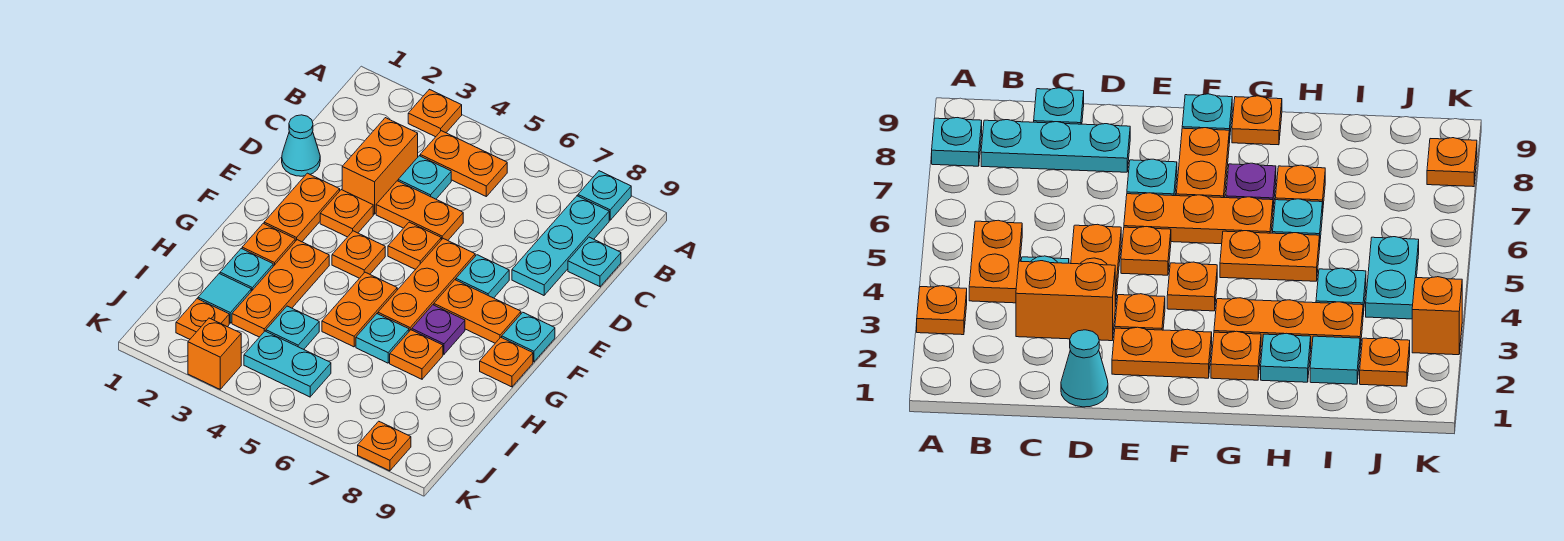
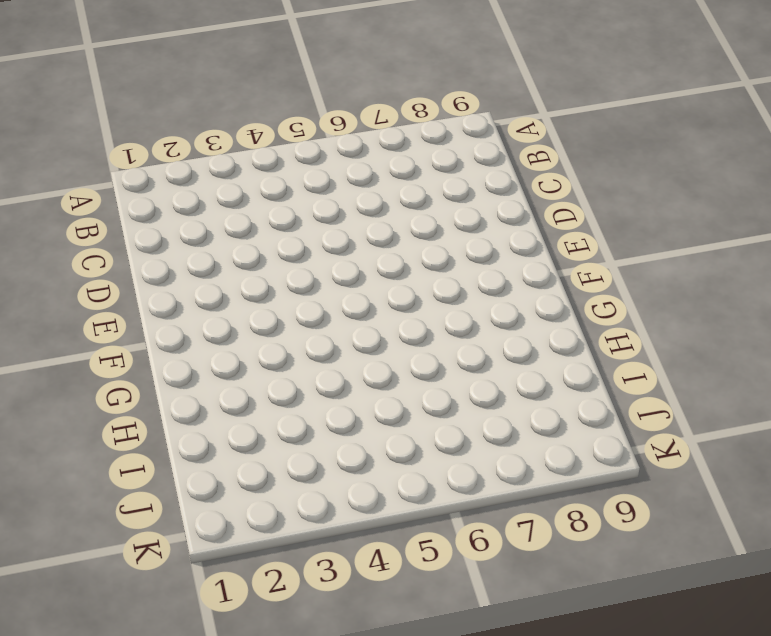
none -> orange 1x1 plate [408,89,462,137]
none -> cyan 1x1 plate [578,171,631,220]
none -> orange 1x2 plate [420,131,507,196]
none -> cyan 1x3 plate [512,196,609,295]

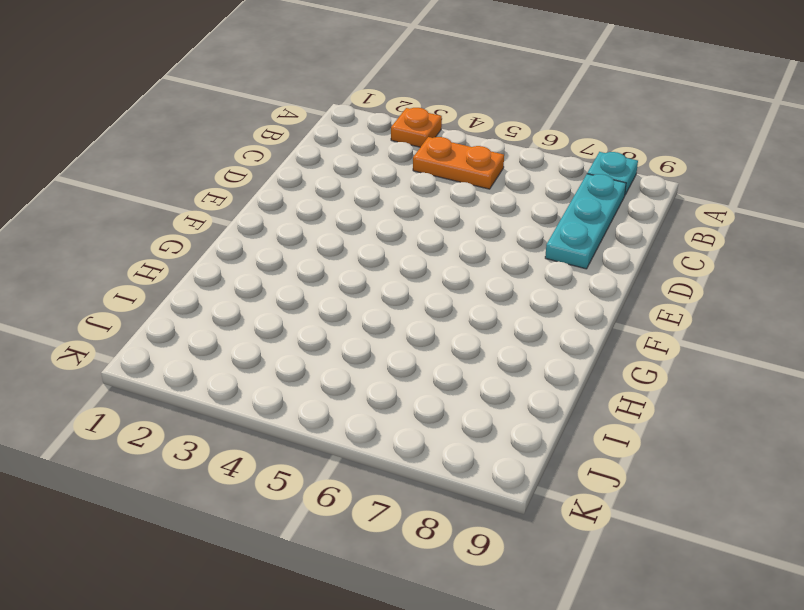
none -> orange 1x2 brick [342,118,418,214]
none -> cyan 1x1 plate [398,156,451,199]
none -> cyan 1x1 plate [568,237,621,287]
none -> cyan 1x1 cone [282,115,320,176]

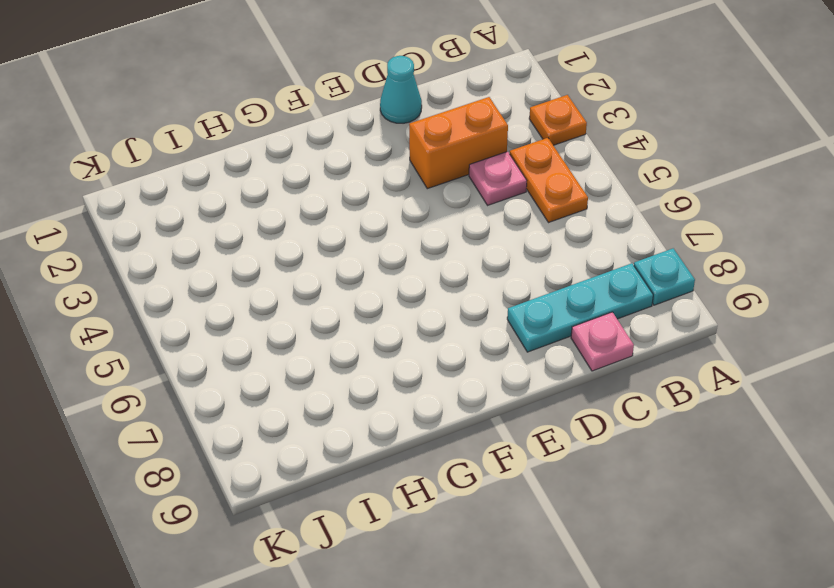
pink 1x1 plate [469,152,527,205] -> cyan 1x1 plate [398,156,451,199]
pink 1x1 plate [571,312,634,371] -> cyan 1x1 plate [568,237,621,287]
none -> orange 1x2 plate [376,181,463,240]
none -> orange 1x2 plate [264,173,340,242]
none -> orange 1x1 plate [320,190,373,237]
none -> orange 1x1 plate [388,222,441,269]

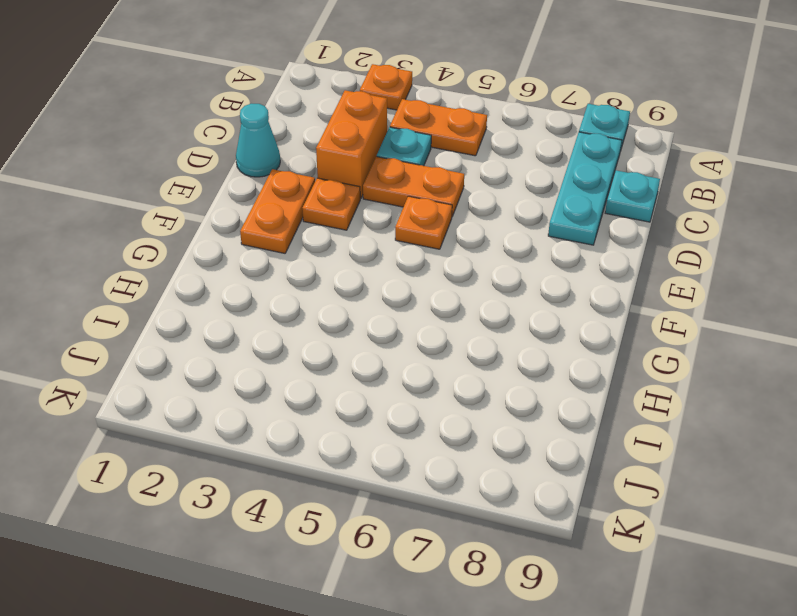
none -> orange 1x3 plate [378,239,475,331]
none -> cyan 1x1 plate [456,255,509,298]
none -> orange 1x1 plate [332,231,385,278]
none -> orange 1x2 plate [434,280,521,343]

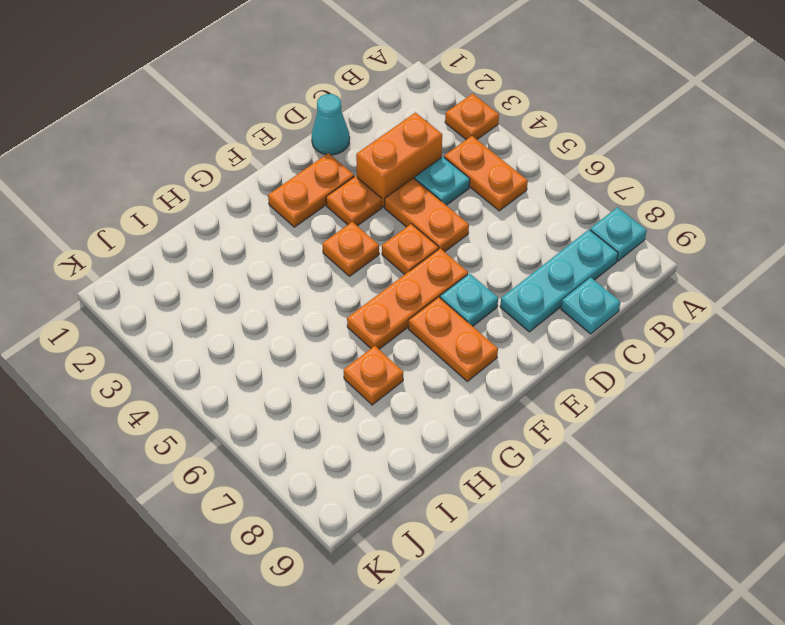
none -> cyan 1x1 plate [502,312,555,362]
none -> orange 1x1 plate [242,223,295,266]
none -> orange 1x3 plate [232,240,329,337]
none -> orange 1x2 plate [322,272,397,347]

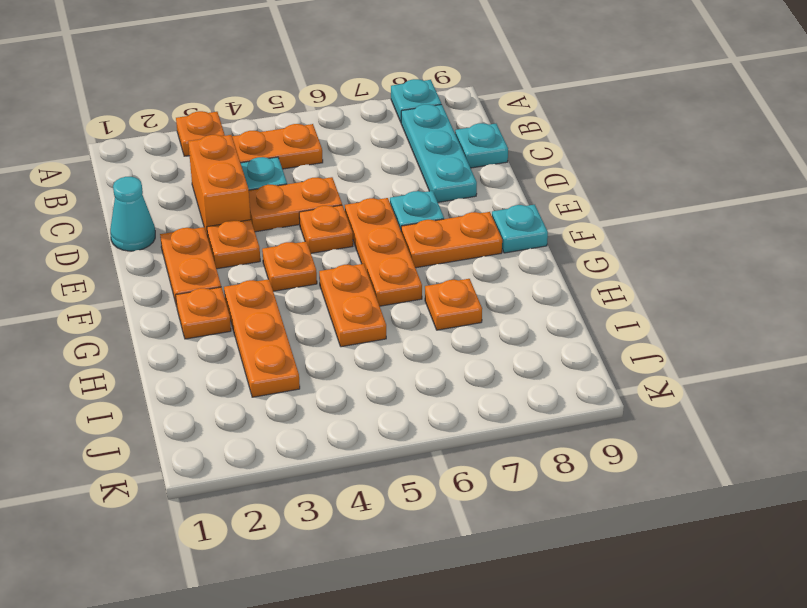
none -> purple 1x1 plate [412,305,465,354]
none -> orange 1x1 plate [480,337,533,387]
none -> cyan 1x1 plate [220,249,273,291]
none -> cyan 1x1 plate [356,314,409,363]

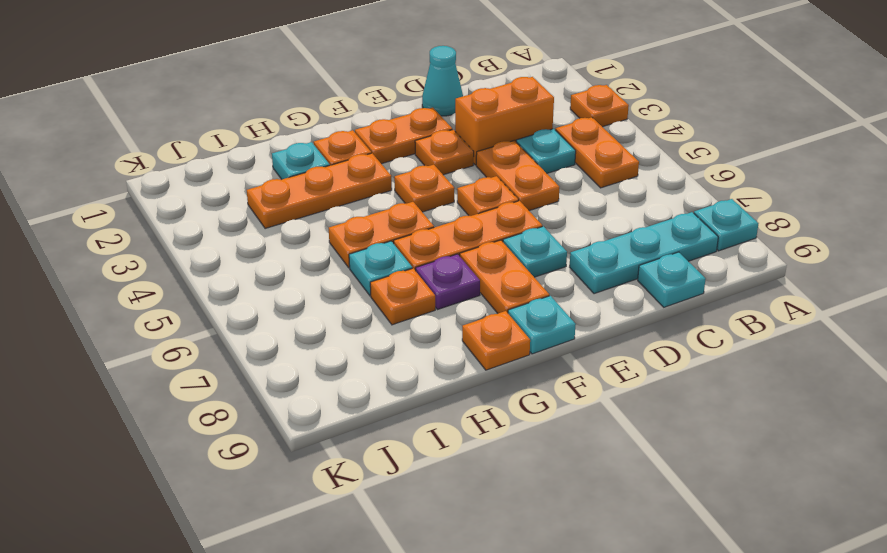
none -> cyan 1x1 tile [198,274,251,323]
none -> cyan 1x1 plate [266,306,319,349]
none -> orange 1x1 plate [176,299,229,339]
none -> cyan 1x2 plate [244,331,331,397]

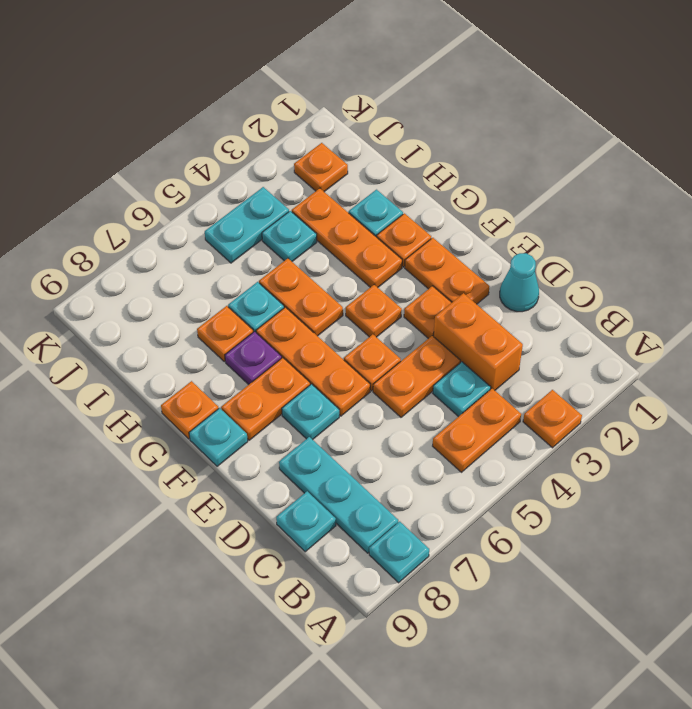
none -> cyan 1x1 tile [198,274,251,323]
none -> orange 1x1 brick [188,318,241,389]
none -> orange 1x1 plate [358,421,411,471]

